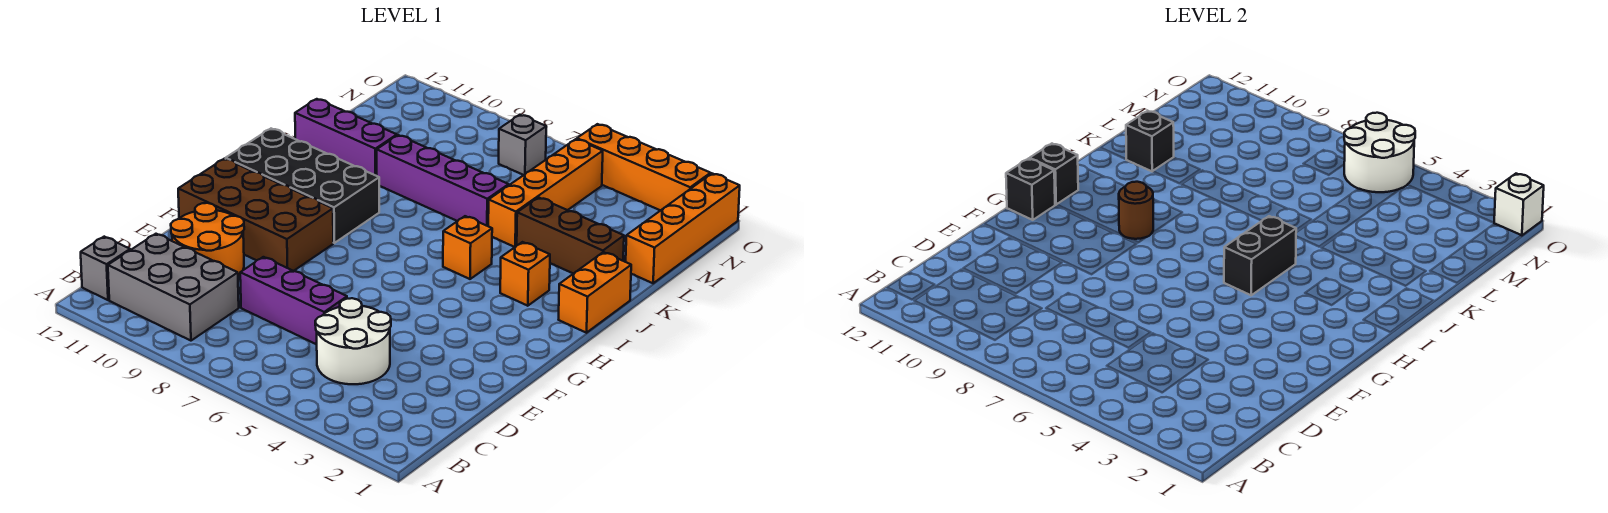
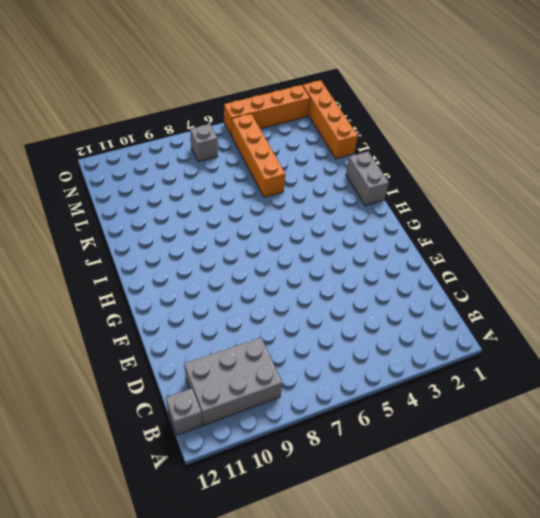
grey 1x2 brick [346,152,389,206] -> orange 1x2 brick [559,252,631,333]
none -> white 2x2 round brick [315,298,391,384]
none -> purple 1x3 brick [240,257,347,344]
none -> orange 2x2 round brick [171,203,244,276]

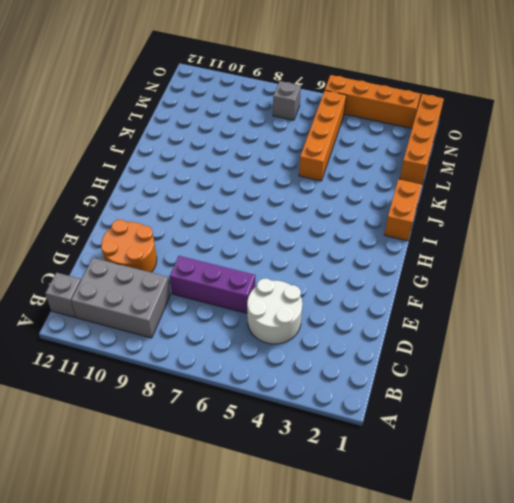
none -> brown 2x4 brick [178,159,333,271]
none -> black 2x4 brick [226,129,379,243]
none -> orange 1x1 brick [500,242,550,306]

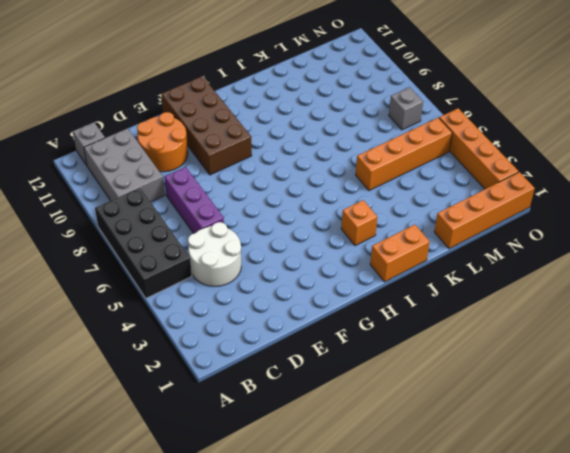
black 2x4 brick [95,188,192,298] -> black 2x4 brick moved to [226,129,379,243]
none -> orange 1x1 brick [443,216,492,279]
none -> brown 1x3 brick [517,198,624,274]
none -> purple 1x4 brick [377,135,509,226]

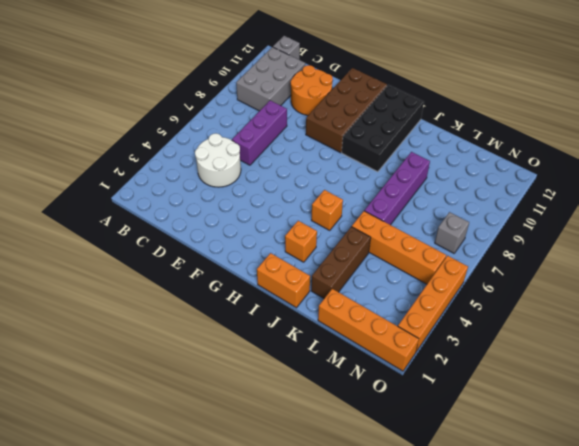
none -> purple 1x3 brick [295,99,397,176]
none -> black 1x1 brick [1006,159,1055,220]
none -> black 1x2 brick [1224,216,1296,295]

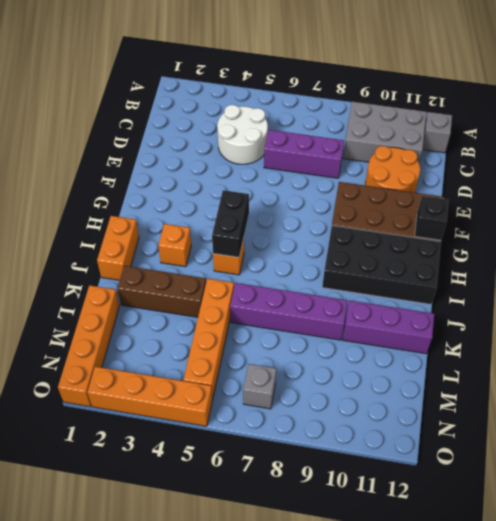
none -> brown 1x1 round brick [1119,182,1153,239]
none -> black 1x1 brick [1030,144,1078,205]
none -> black 1x1 brick [1126,111,1174,171]

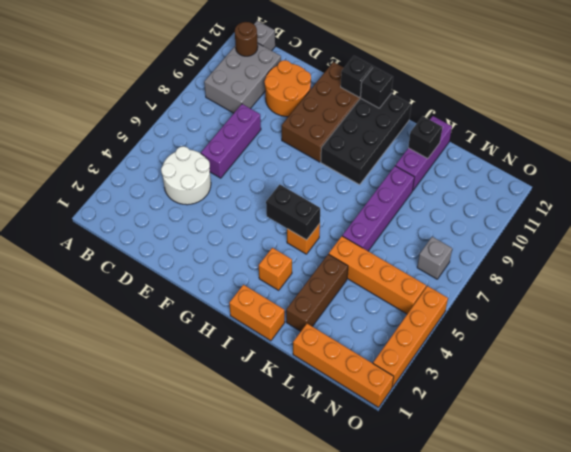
brown 1x1 round brick [235,22,258,56] -> brown 1x1 round brick moved to [1119,182,1153,239]
none -> white 2x2 round brick [1344,113,1415,192]
none -> white 1x1 brick [1494,174,1544,236]

